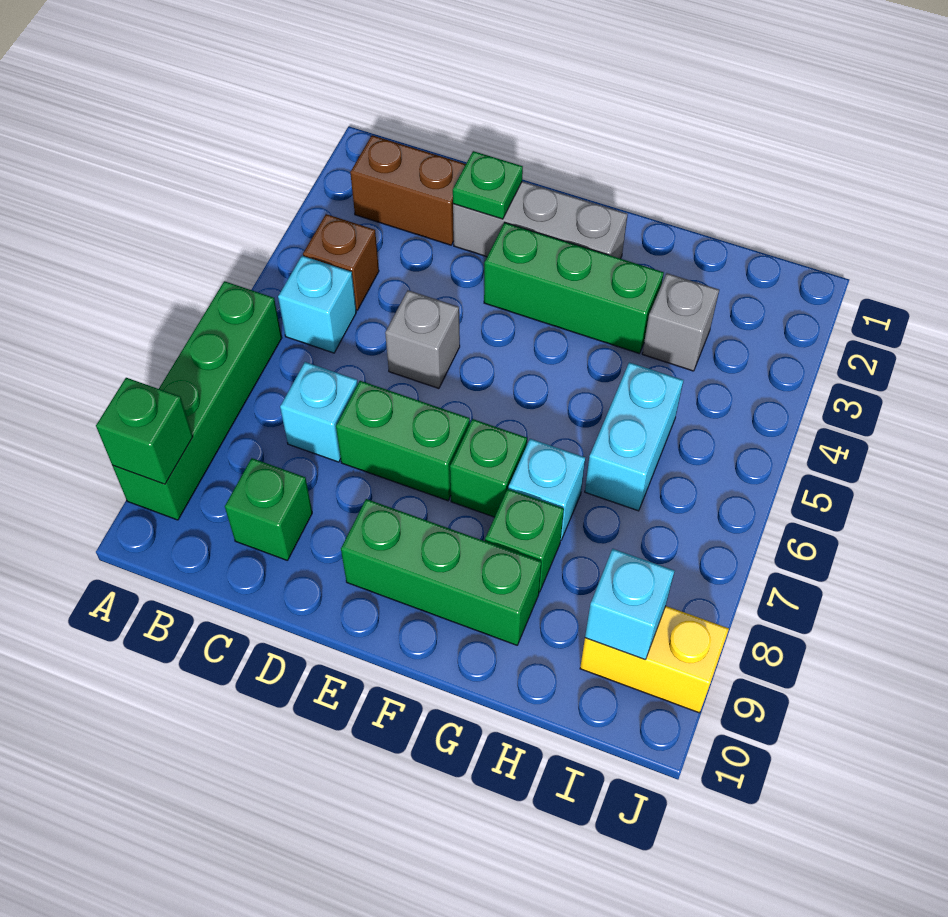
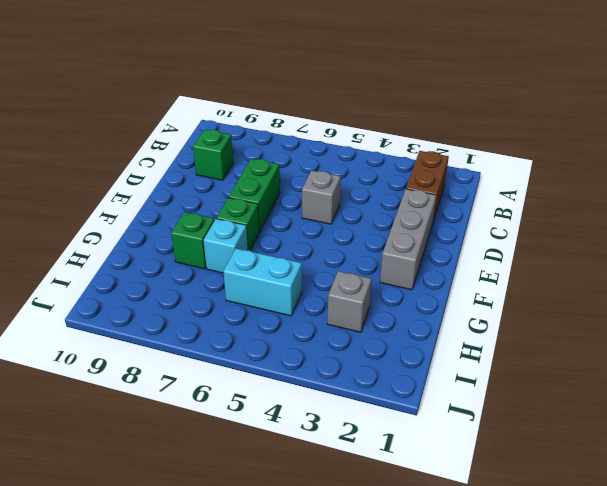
none -> green 1x4 brick [113,281,282,520]
none -> brown 1x1 brick [303,214,379,310]
none -> cyan 1x1 brick [278,256,356,353]

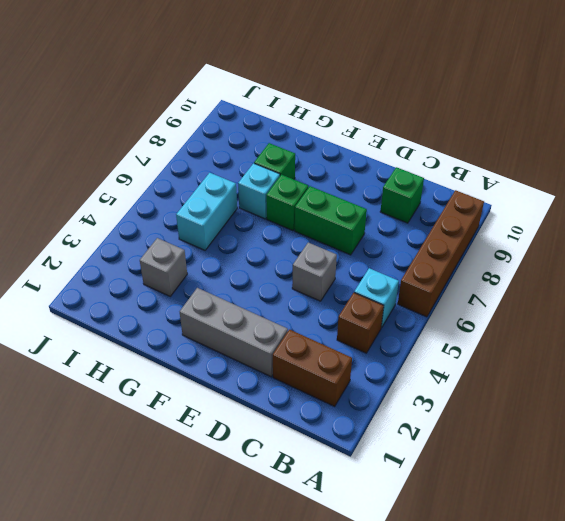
brown 1x4 brick [398,190,484,317] -> green 1x4 brick [113,281,282,520]
none -> cyan 1x1 brick [280,362,358,462]
none -> green 1x3 brick [484,223,664,353]
none -> green 1x3 brick [341,499,542,645]

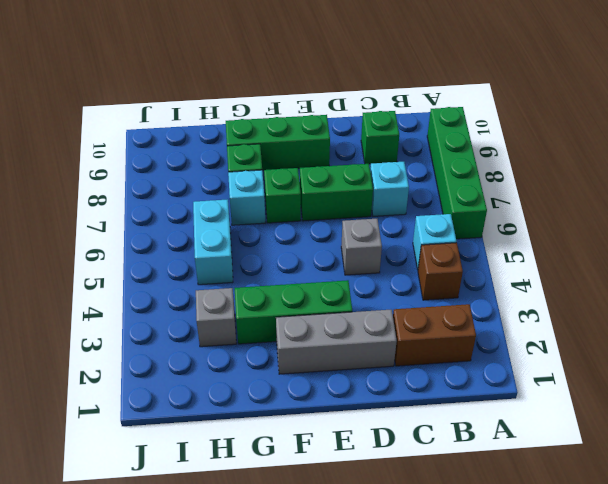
none -> yellow 1x2 brick [580,606,729,713]
none -> green 1x1 brick [96,378,193,484]
none -> green 1x1 plate [453,151,523,219]

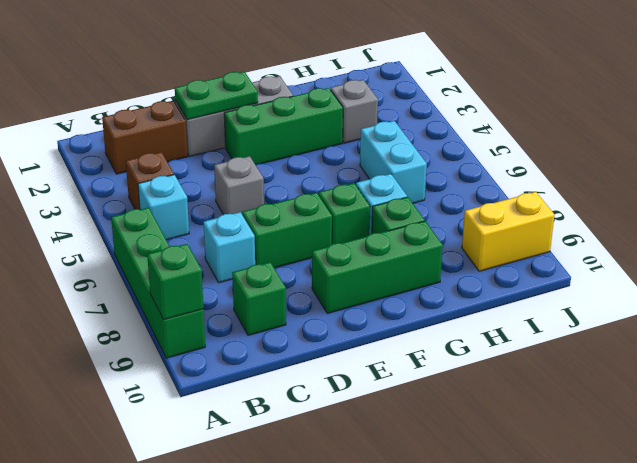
green 1x2 plate [175,72,258,120] -> green 1x1 plate [453,151,523,219]
none -> cyan 1x1 brick [585,549,674,660]

